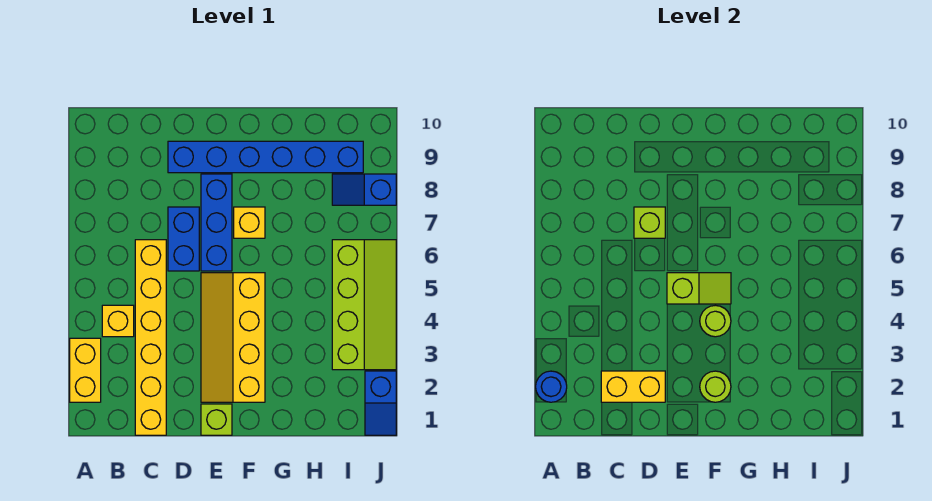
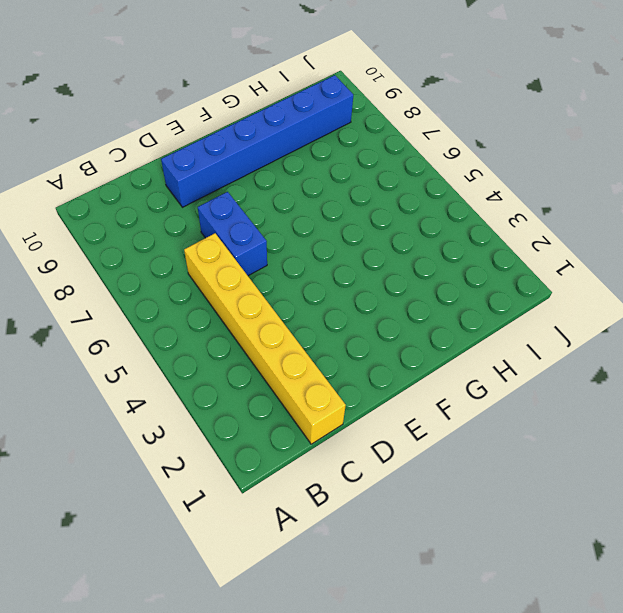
none -> yellow 1x2 brick [70,338,101,402]
none -> yellow 1x1 brick [102,305,134,337]
none -> lime 1x1 brick [201,404,232,435]

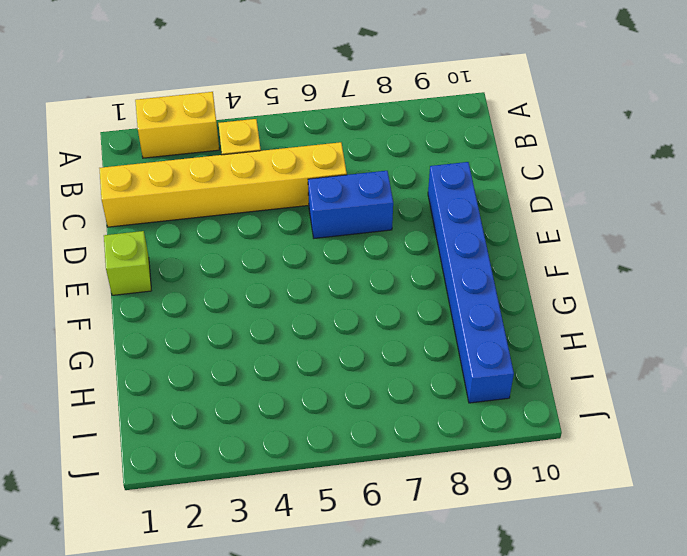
none -> yellow 2x4 slope [201,273,265,402]
none -> blue 1x3 brick [201,174,232,271]
none -> yellow 1x1 brick [234,207,265,238]

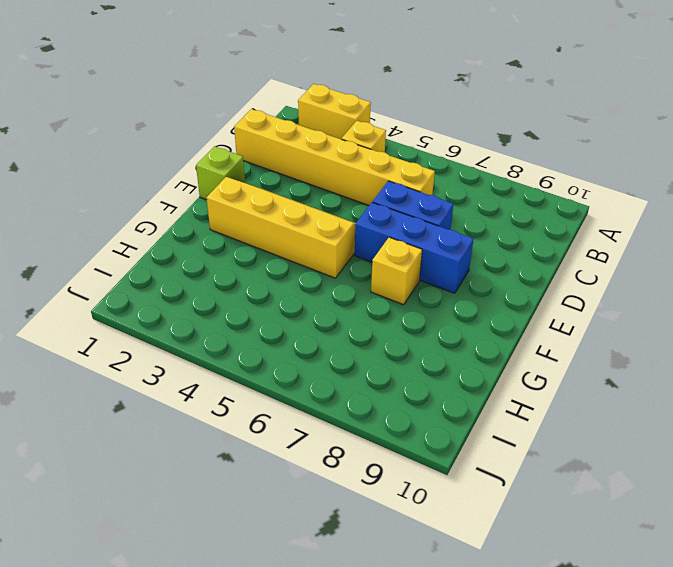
none -> blue 1x6 brick [168,141,363,173]
none -> lime 2x4 slope [332,240,396,370]
none -> blue 1x2 slope [332,174,396,205]

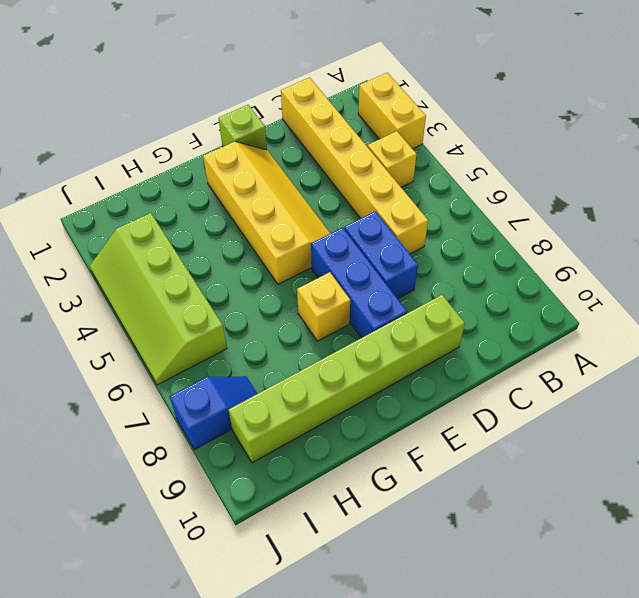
lime 1x6 brick [228,295,465,463] -> blue 1x6 brick [168,141,363,173]
none -> blue 1x2 slope [365,371,396,435]
none -> blue 1x1 round brick [536,371,567,402]
none -> yellow 1x2 brick [601,371,665,402]

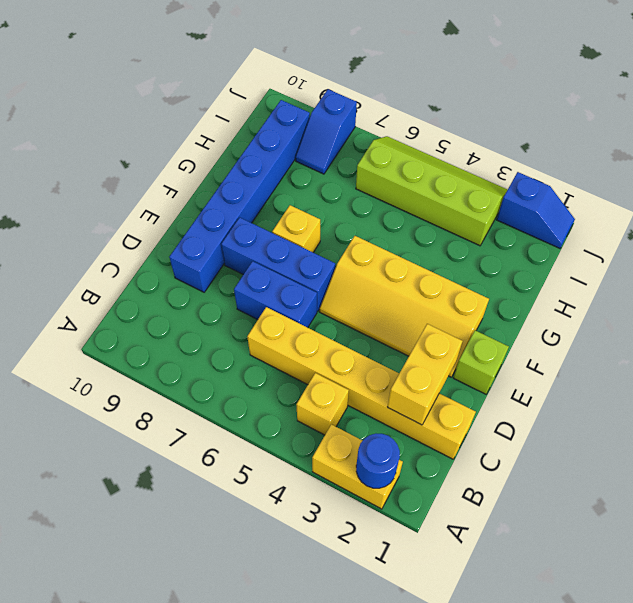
none -> lime 1x1 brick [634,207,665,238]
none -> lime 1x2 slope [667,273,731,304]
none -> lime 1x1 round brick [700,371,731,402]

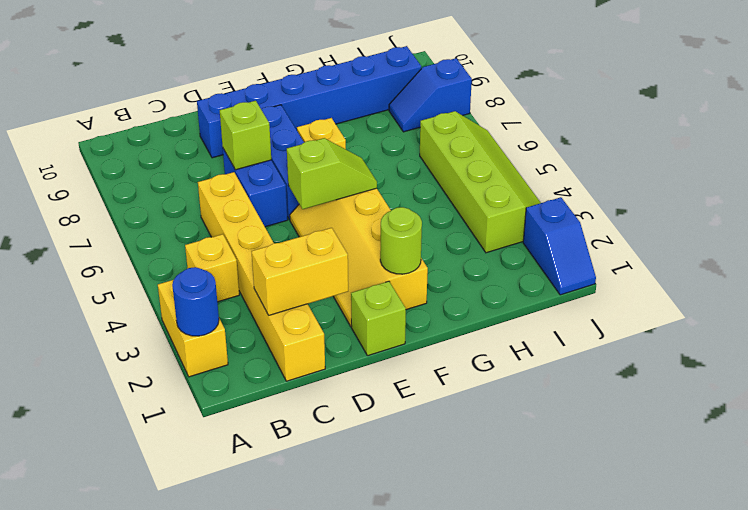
none -> lime 1x1 round brick [700,305,731,337]

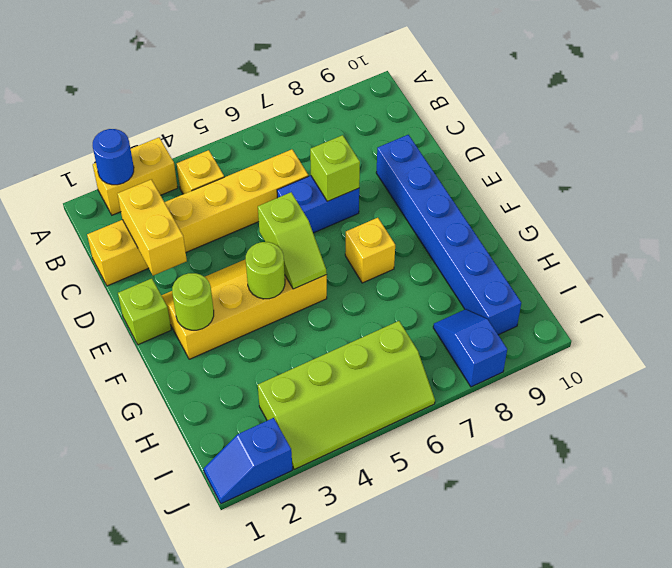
none -> blue 1x3 brick [201,174,232,271]

